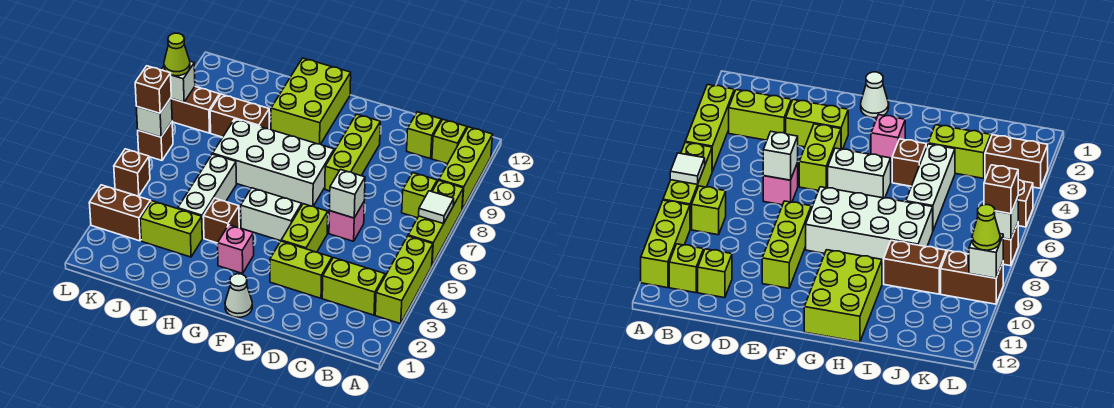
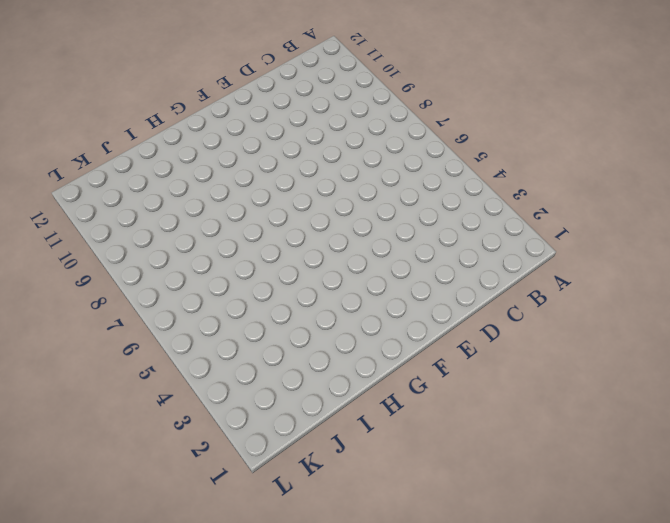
none -> lime 1x3 brick [375,236,433,324]
none -> lime 1x3 brick [408,181,463,265]
none -> lime 1x3 brick [439,127,493,209]
none -> lime 1x2 brick [322,258,385,315]

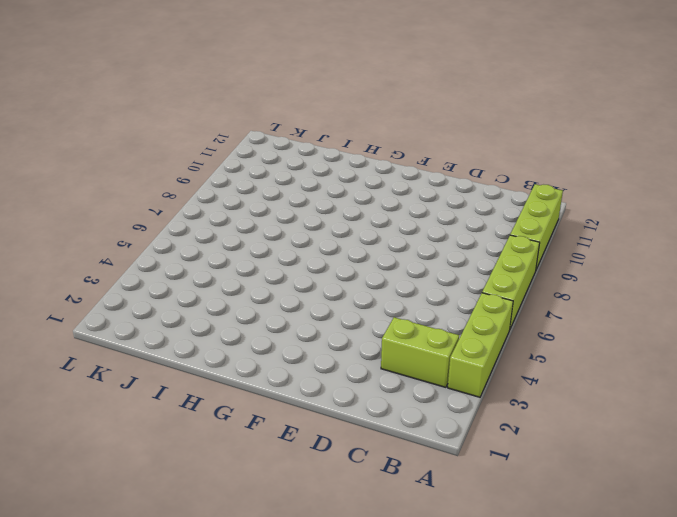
none -> lime 1x1 brick [402,173,437,218]
none -> lime 1x1 brick [432,120,467,164]
none -> lime 1x1 brick [407,112,441,159]
none -> lime 1x2 brick [270,241,332,298]

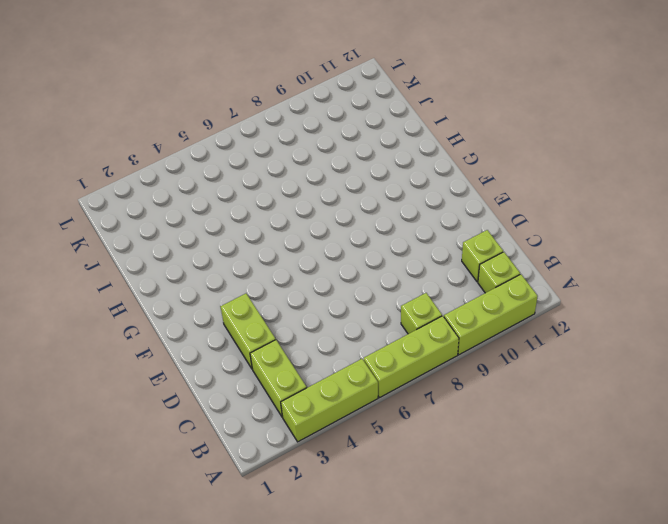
none -> pink 1x1 brick [329,202,364,241]
none -> lime 1x2 brick [281,204,328,252]
none -> lime 1x3 brick [325,114,380,191]
none -> white 1x1 cone [225,274,252,317]

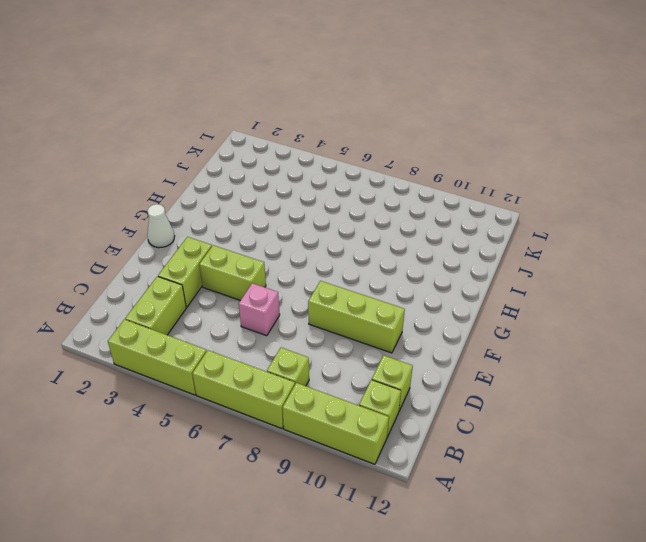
none -> white 1x2 brick [241,188,302,241]
none -> white 2x4 brick [213,119,334,206]
none -> pink 1x1 brick [218,225,254,273]
none -> lime 2x3 brick [271,58,351,144]

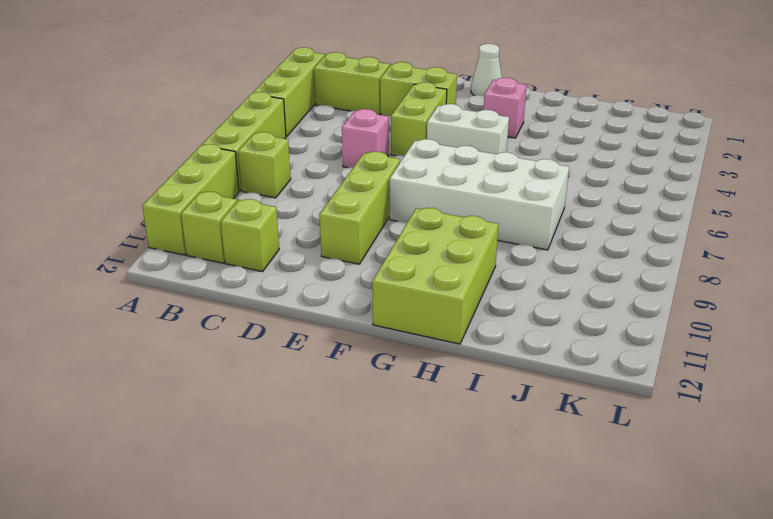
none -> brown 1x1 brick [203,198,239,243]
none -> lime 1x2 brick [140,201,202,257]
none -> white 1x3 brick [178,154,236,238]
none -> brown 1x2 brick [210,94,269,137]

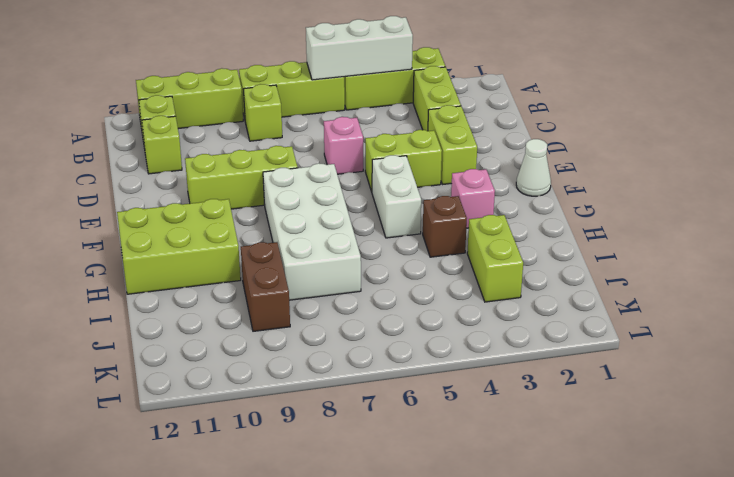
white 1x3 brick [306,16,413,80] -> white 1x3 brick moved to [178,154,236,238]
none -> brown 1x2 brick [89,185,151,241]
none -> brown 1x2 brick [171,87,220,133]
none -> brown 1x1 brick [114,149,150,196]
none -> brown 1x1 brick [138,122,173,160]

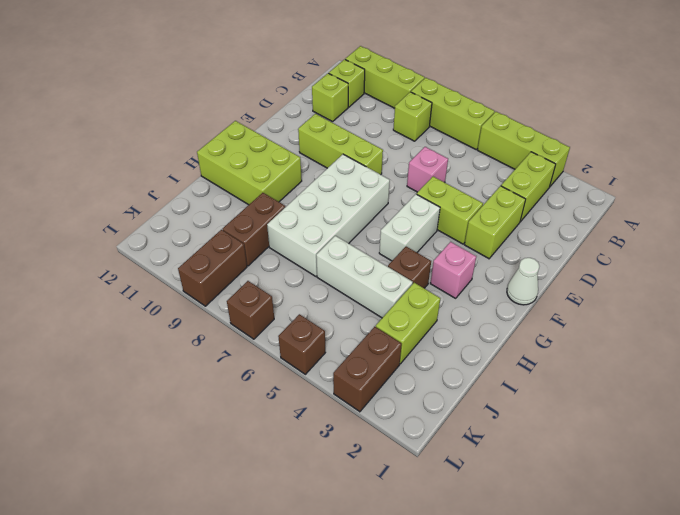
none -> white 1x1 tile [419,191,454,224]
none -> white 1x1 brick [329,170,365,218]
none -> white 1x1 brick [136,98,172,137]
none -> white 1x1 brick [161,61,195,102]

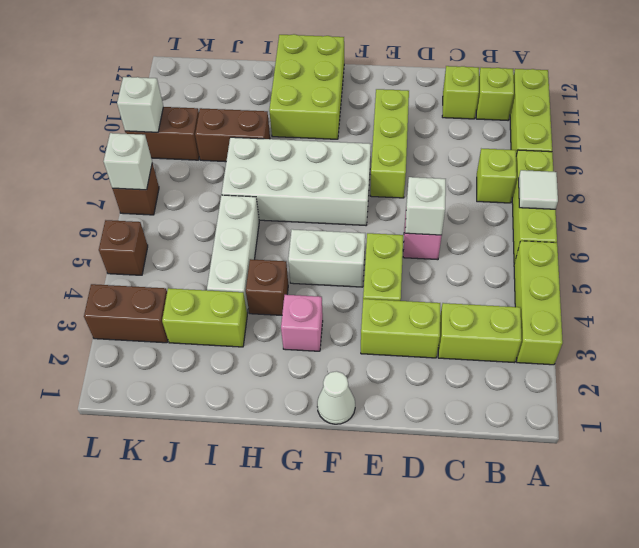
none -> brown 1x1 brick [135,66,171,113]
none -> lime 1x1 cone [164,33,190,76]

